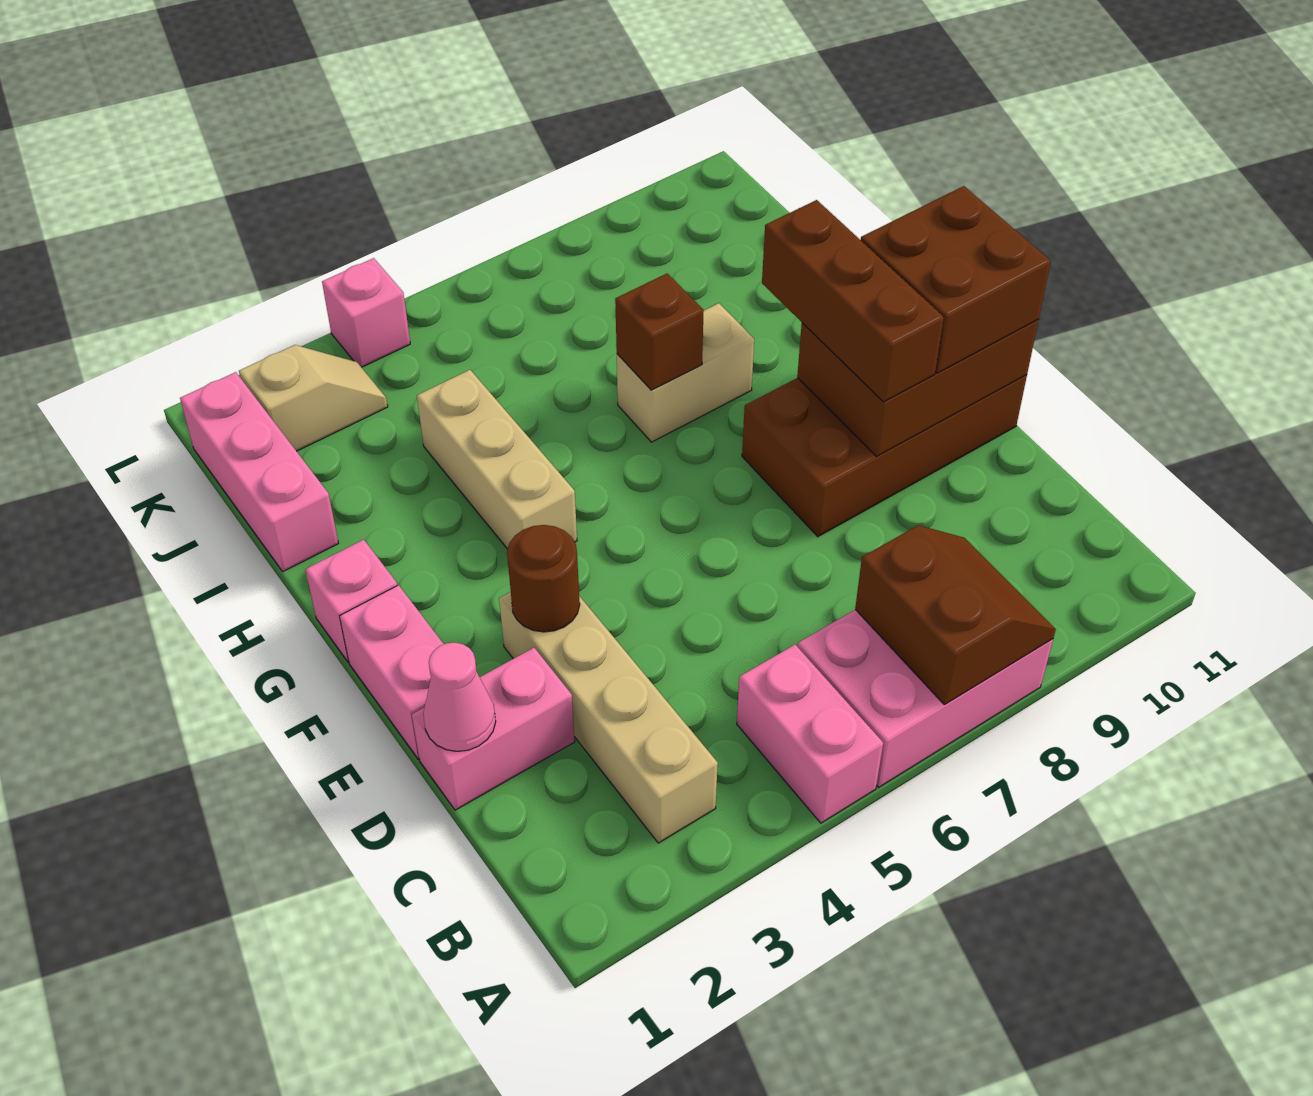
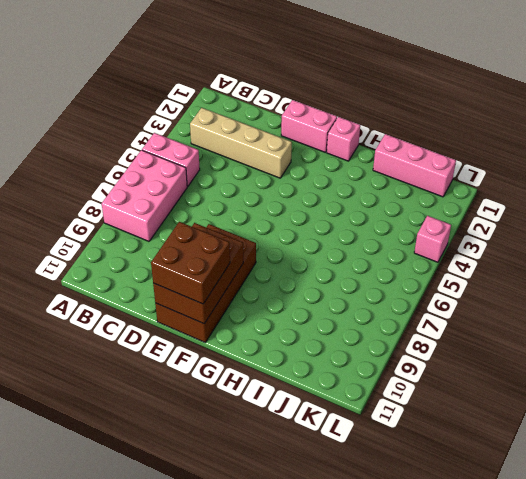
none -> pink 1x2 brick [412,648,575,810]
none -> tan 1x3 brick [417,370,577,549]
none -> tan 1x2 brick [617,303,754,442]

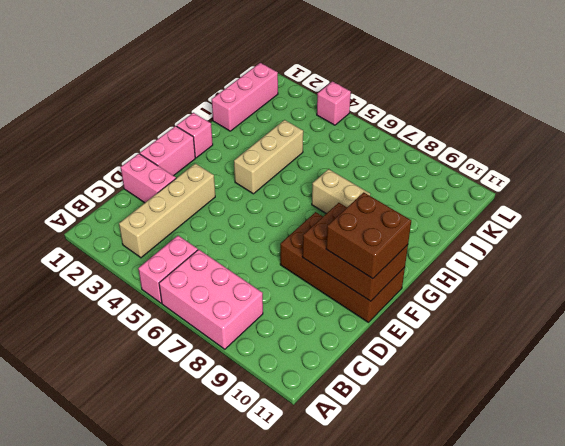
none -> tan 1x2 slope [239,345,388,451]
none -> brown 2x2 slope [855,525,1056,705]
none -> pink 1x1 cone [424,643,496,751]

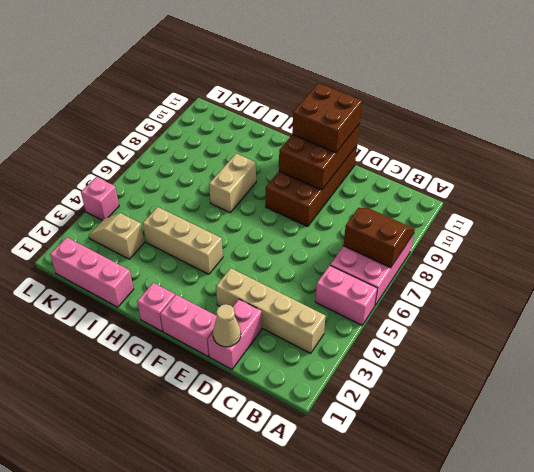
tan 1x1 cone [213,304,241,347] -> pink 1x1 cone [424,643,496,751]
tan 1x2 slope [89,213,144,259] -> tan 1x2 slope turned to [239,345,388,451]
none -> brown 1x1 round brick [507,525,580,632]
none -> brown 1x1 brick [615,273,704,390]
none -> brown 1x3 brick [762,200,944,402]

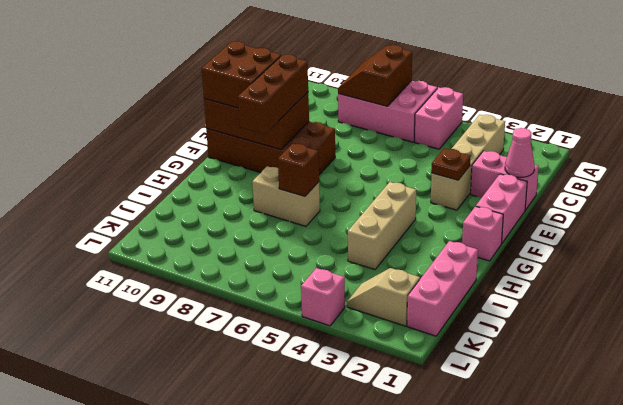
brown 1x1 plate [431,149,470,180] -> brown 1x1 round brick [507,525,580,632]

